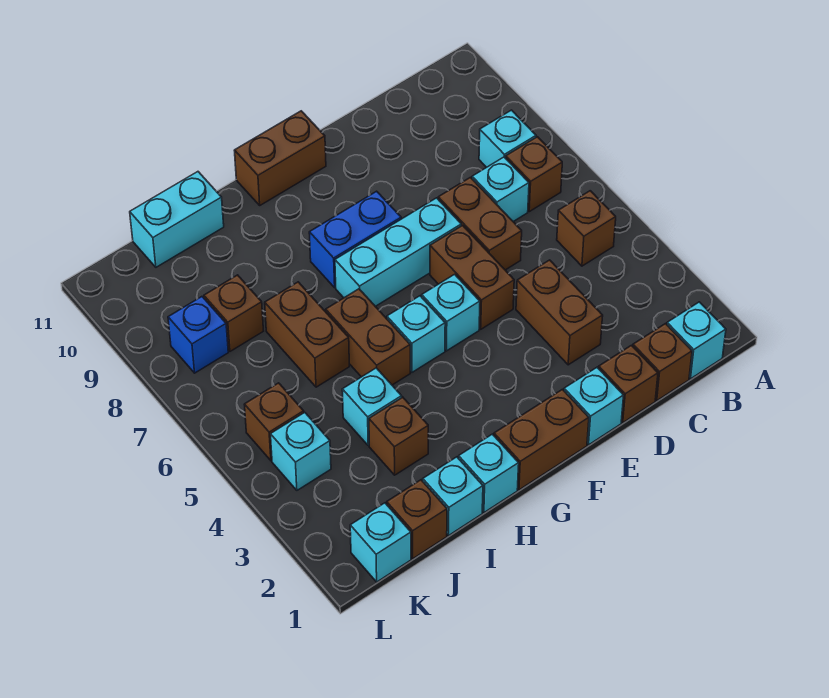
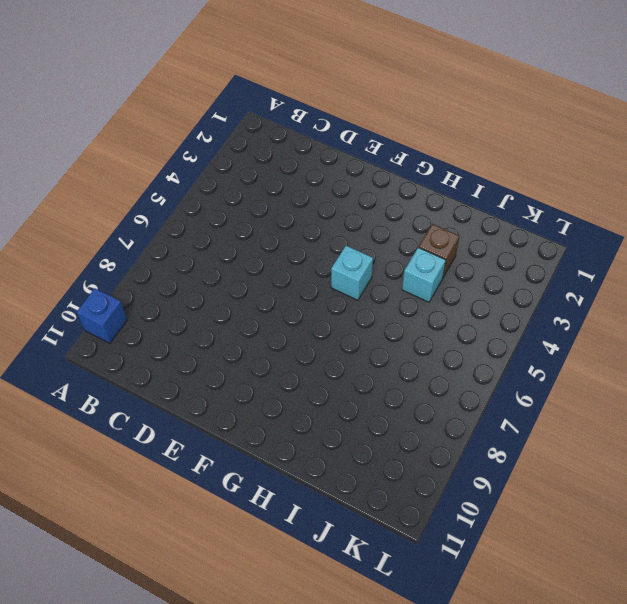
blue 1x1 brick [77,288,127,343] -> blue 1x1 brick moved to [168,297,228,373]
none -> cyan 1x1 brick [667,302,726,379]
none -> brown 1x1 brick [557,191,616,266]
none -> brown 1x1 brick [506,137,562,212]
none -> cyan 1x1 brick [479,110,536,167]

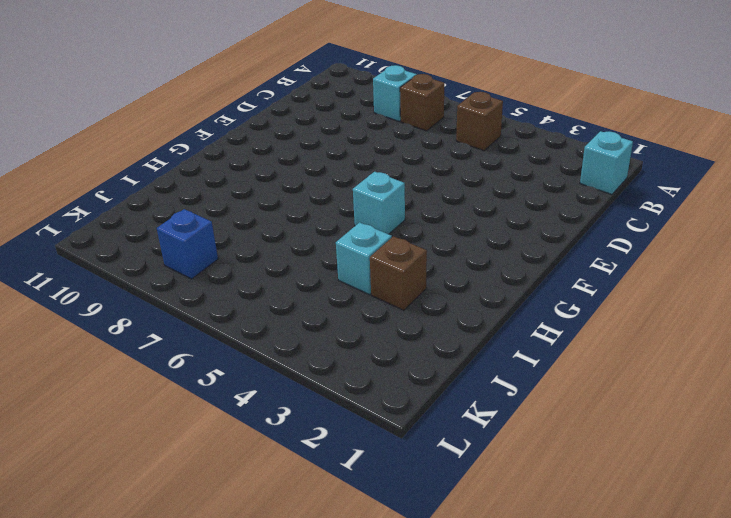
none -> brown 1x1 brick [633,324,692,401]
none -> cyan 1x1 brick [472,157,529,222]
none -> brown 1x1 brick [599,345,658,423]
none -> brown 1x2 brick [516,260,603,365]

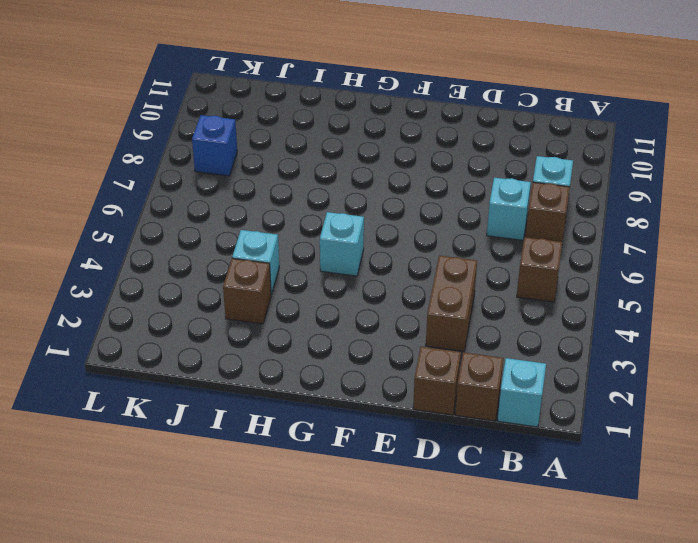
none -> brown 1x2 brick [438,177,522,270]
none -> cyan 1x1 brick [564,367,624,445]
none -> brown 1x2 brick [430,225,514,329]
none -> cyan 1x3 brick [335,198,461,306]

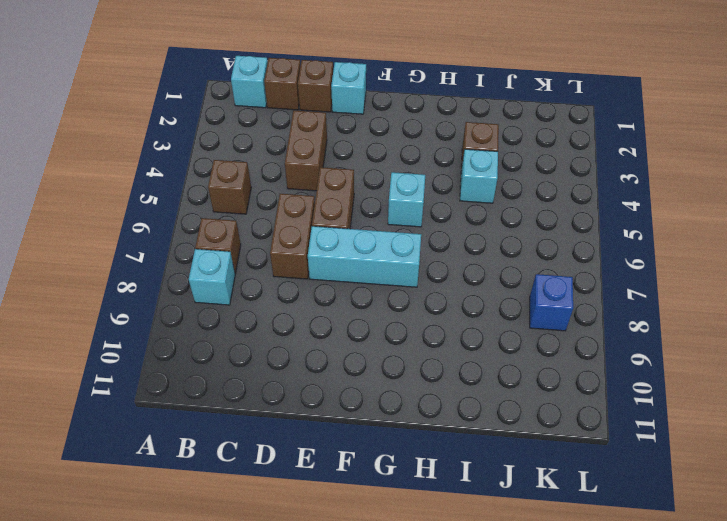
none -> cyan 1x1 brick [472,157,529,222]
none -> brown 1x2 brick [494,389,589,490]
none -> cyan 1x1 brick [422,274,480,351]
none -> blue 1x2 brick [309,191,401,288]

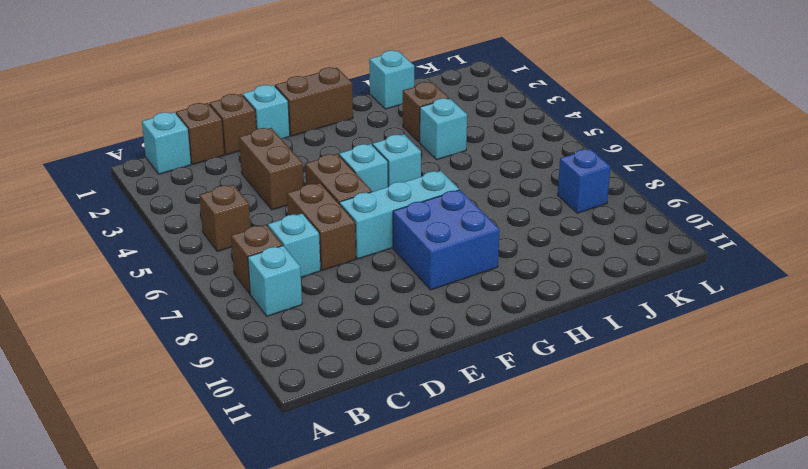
blue 2x2 brick [393,190,500,290] -> blue 1x2 brick [309,191,401,288]
none -> brown 1x2 brick [234,111,326,205]
none -> cyan 1x1 brick [459,434,519,512]
none -> brown 1x2 brick [326,289,410,385]
none -> brown 1x2 brick [265,282,349,387]

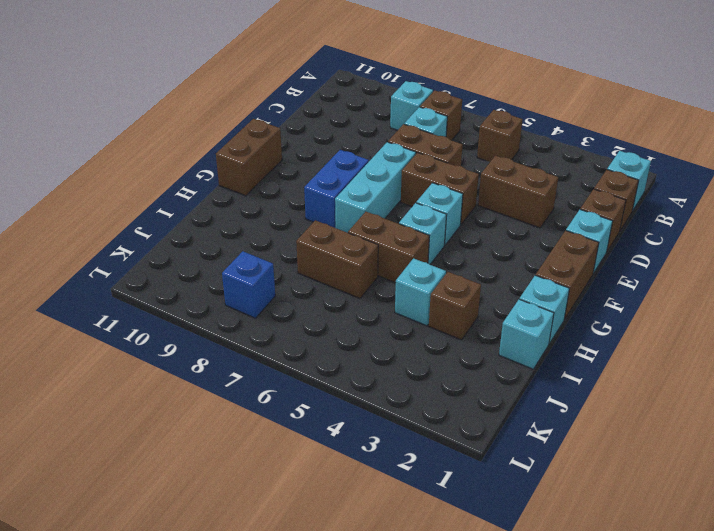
none -> cyan 1x2 brick [130,172,224,267]
none -> brown 1x1 brick [387,480,447,559]
none -> brown 1x1 brick [204,275,263,351]
none -> cyan 1x1 brick [350,503,411,582]

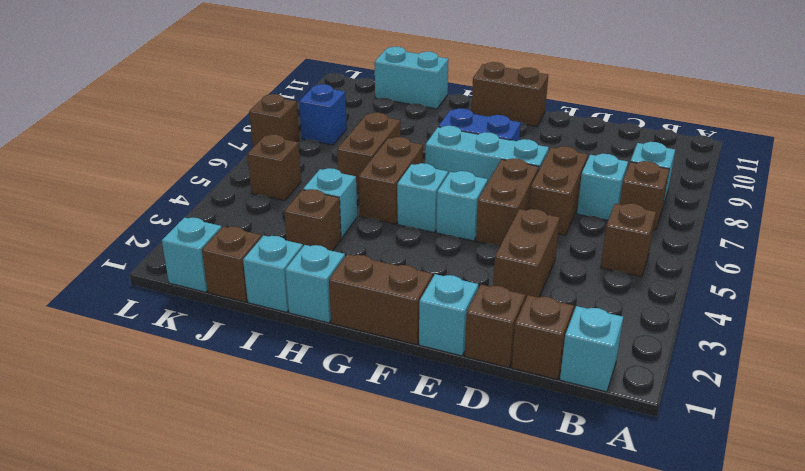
brown 1x1 brick [249,94,299,147] -> brown 1x1 brick moved to [204,275,263,351]
none -> cyan 1x1 brick [271,412,331,490]

